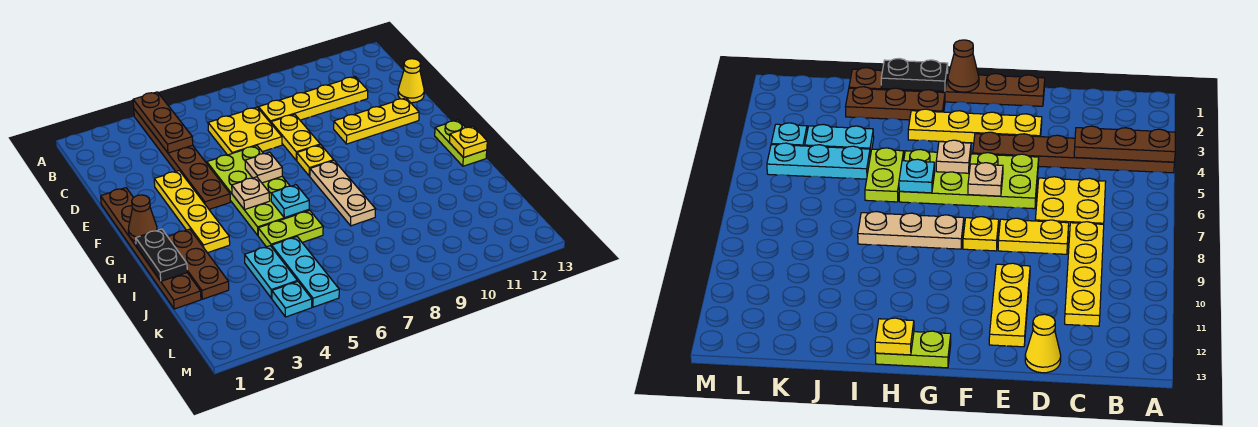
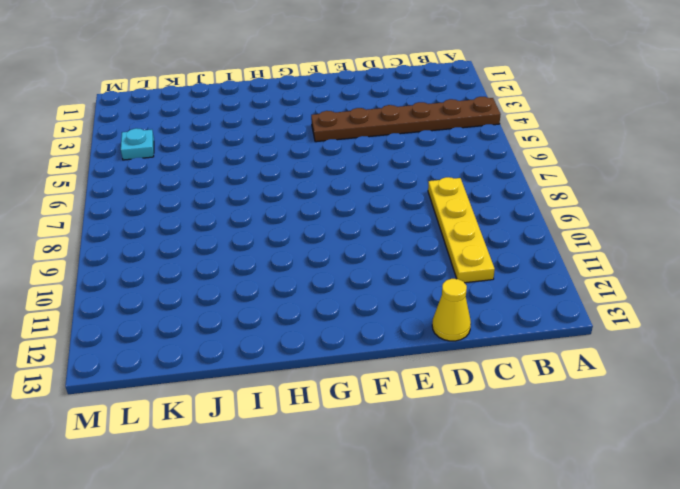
none -> yellow 2x2 plate [208,107,282,155]
none -> yellow 1x2 plate [271,114,320,160]
none -> brown 1x6 plate [101,188,201,309]

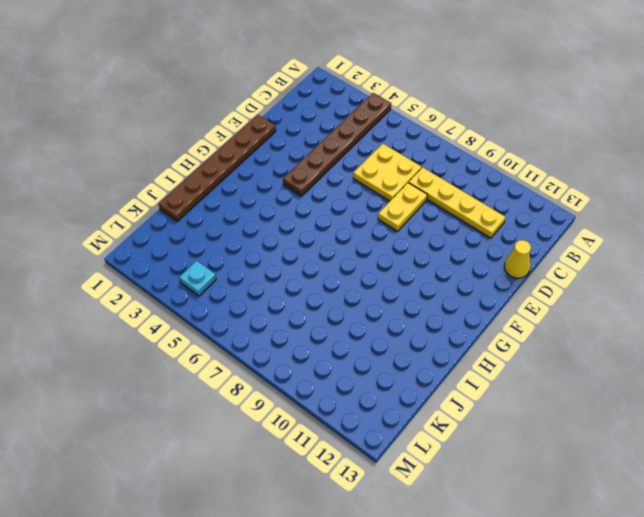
none -> yellow 1x4 plate [154,171,230,253]
none -> lime 2x4 plate [207,146,309,235]
none -> yellow 1x3 plate [334,98,419,144]

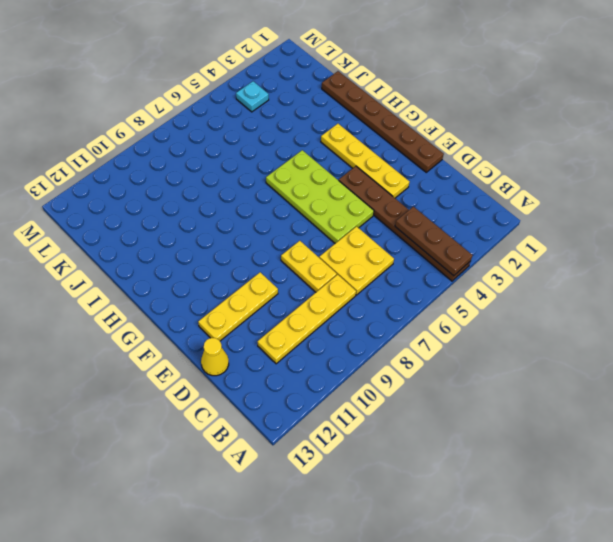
none -> yellow 1x1 plate [297,145,334,176]
none -> tan 1x3 plate [310,161,376,226]
none -> lime 1x2 plate [435,120,487,166]

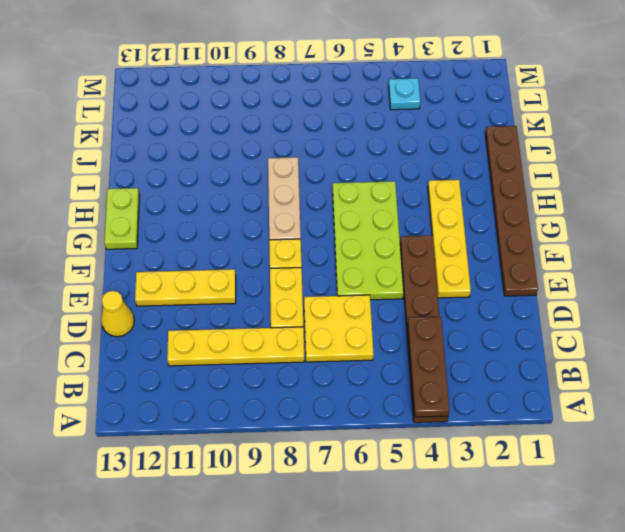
none -> brown 1x3 plate [168,229,229,299]
none -> lime 1x2 plate [258,210,323,247]
none -> cyan 1x2 plate [245,246,297,298]

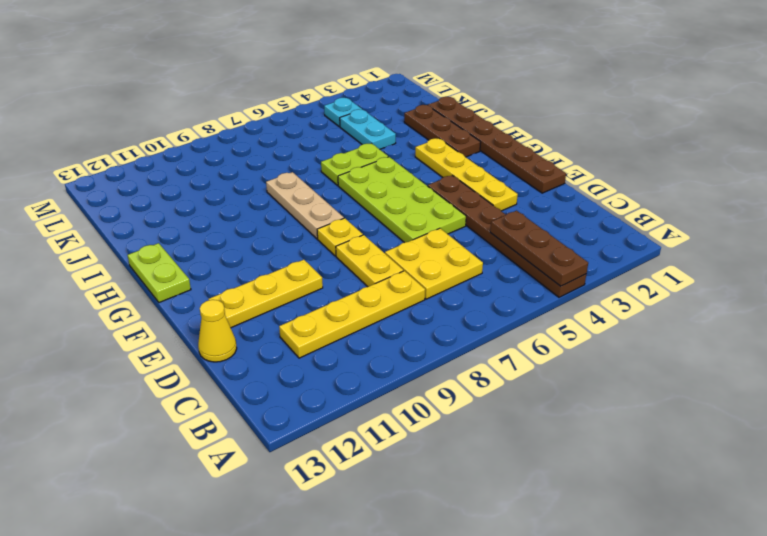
none -> cyan 1x3 plate [272,237,339,307]
none -> tan 1x1 plate [245,152,282,183]
none -> brown 1x1 cone [128,195,157,241]

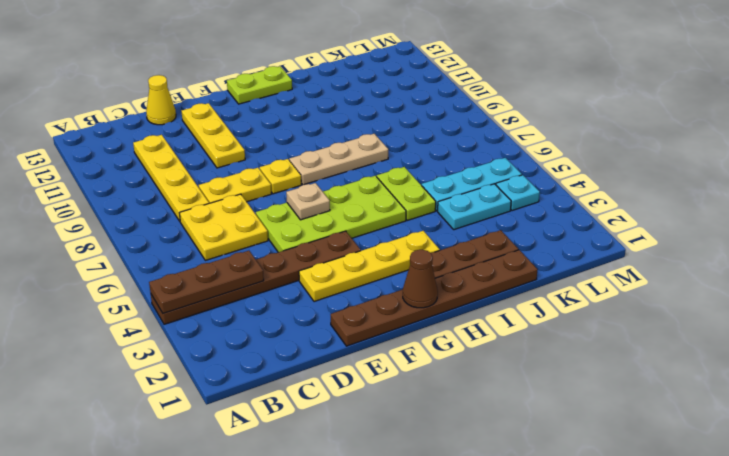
none -> tan 1x1 plate [232,177,270,210]
none -> black 1x2 plate [136,229,187,281]
none -> cyan 1x1 plate [271,185,309,218]

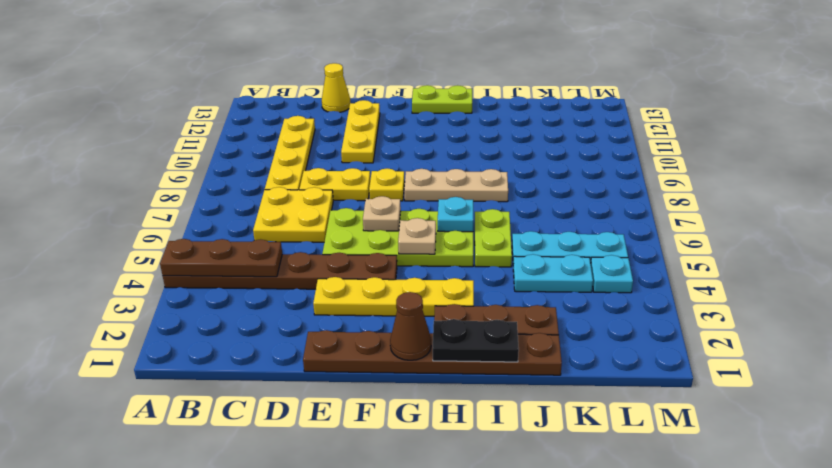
none -> yellow 1x1 plate [449,126,487,157]

